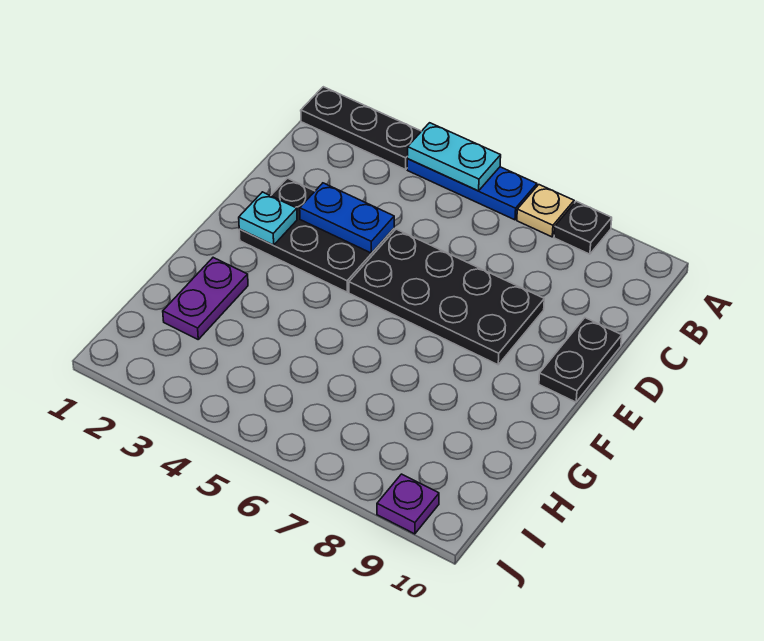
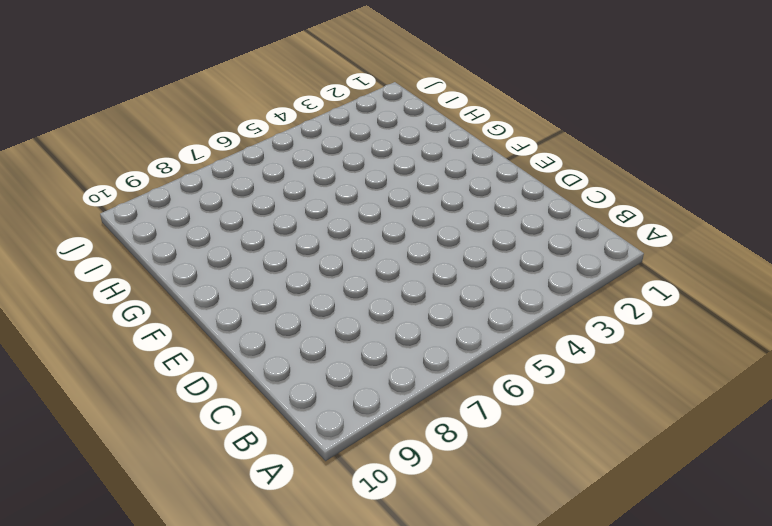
none -> black 1x3 plate [301,87,421,170]
none -> blue 1x3 plate [407,159,537,220]
none -> tan 1x1 plate [517,185,574,237]

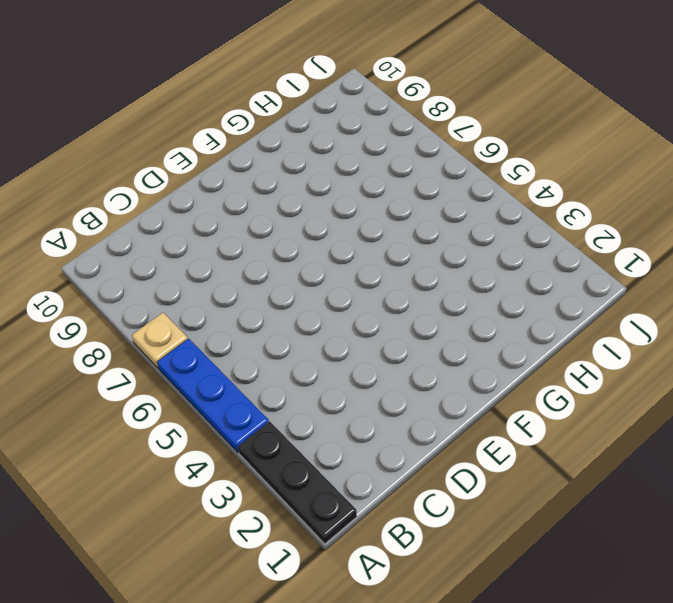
none -> black 1x1 plate [554,201,612,254]
none -> black 2x3 plate [239,178,394,292]
none -> black 2x4 plate [349,229,544,365]

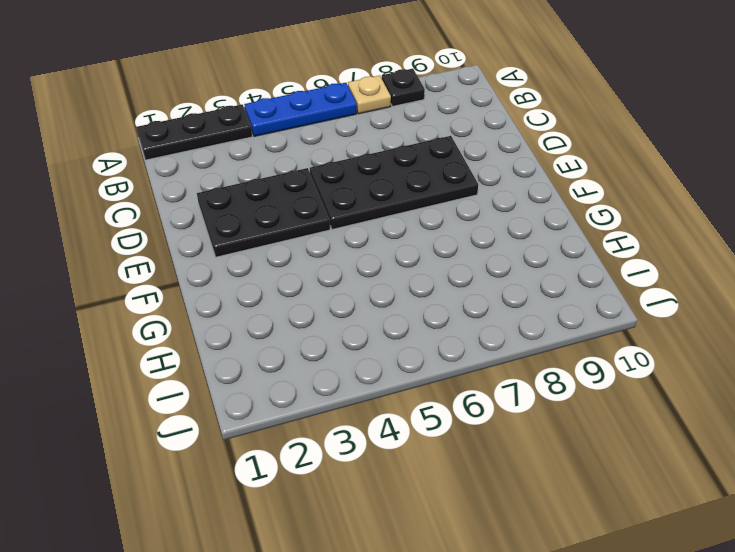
none -> black 1x2 plate [539,318,622,402]
none -> purple 1x2 plate [163,258,248,339]
none -> purple 1x1 plate [377,474,439,534]

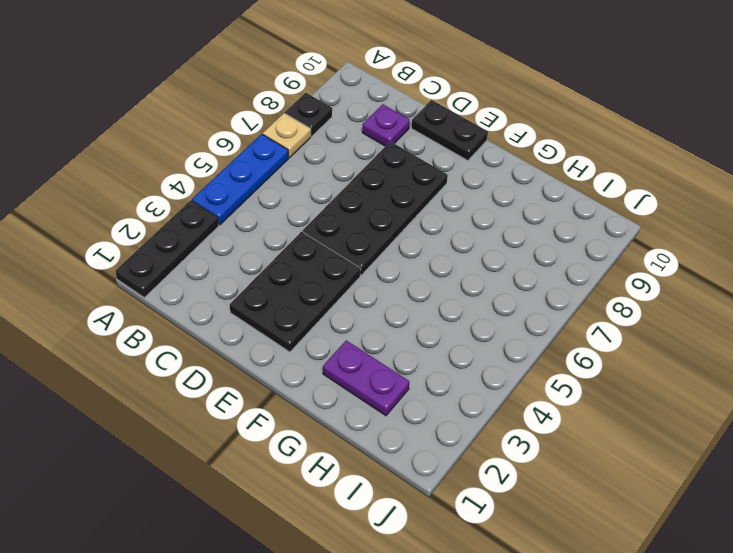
purple 1x1 plate [362,104,410,146] -> purple 1x1 plate moved to [377,474,439,534]
none -> cyan 1x2 plate [407,123,501,191]
none -> blue 1x2 plate [300,183,394,253]
none -> cyan 1x1 plate [239,192,297,245]

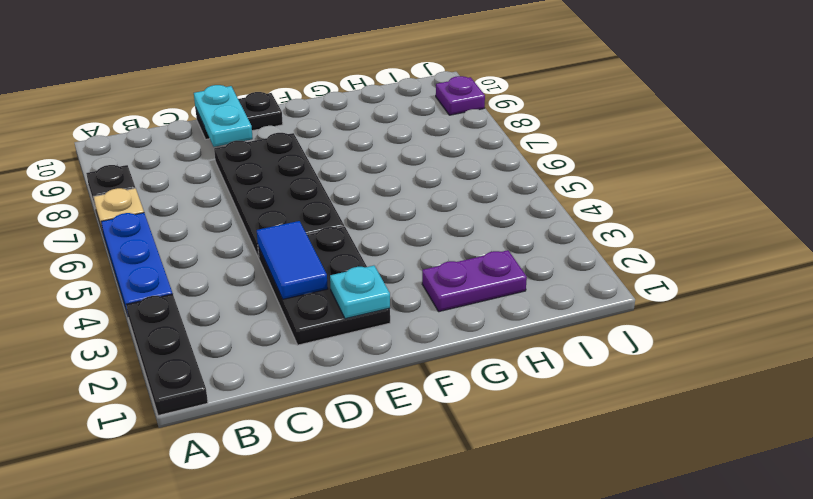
blue 1x2 tile [257,221,328,299] -> blue 1x2 plate [300,183,394,253]
cyan 1x2 plate [194,85,253,147] -> cyan 1x2 plate moved to [407,123,501,191]

